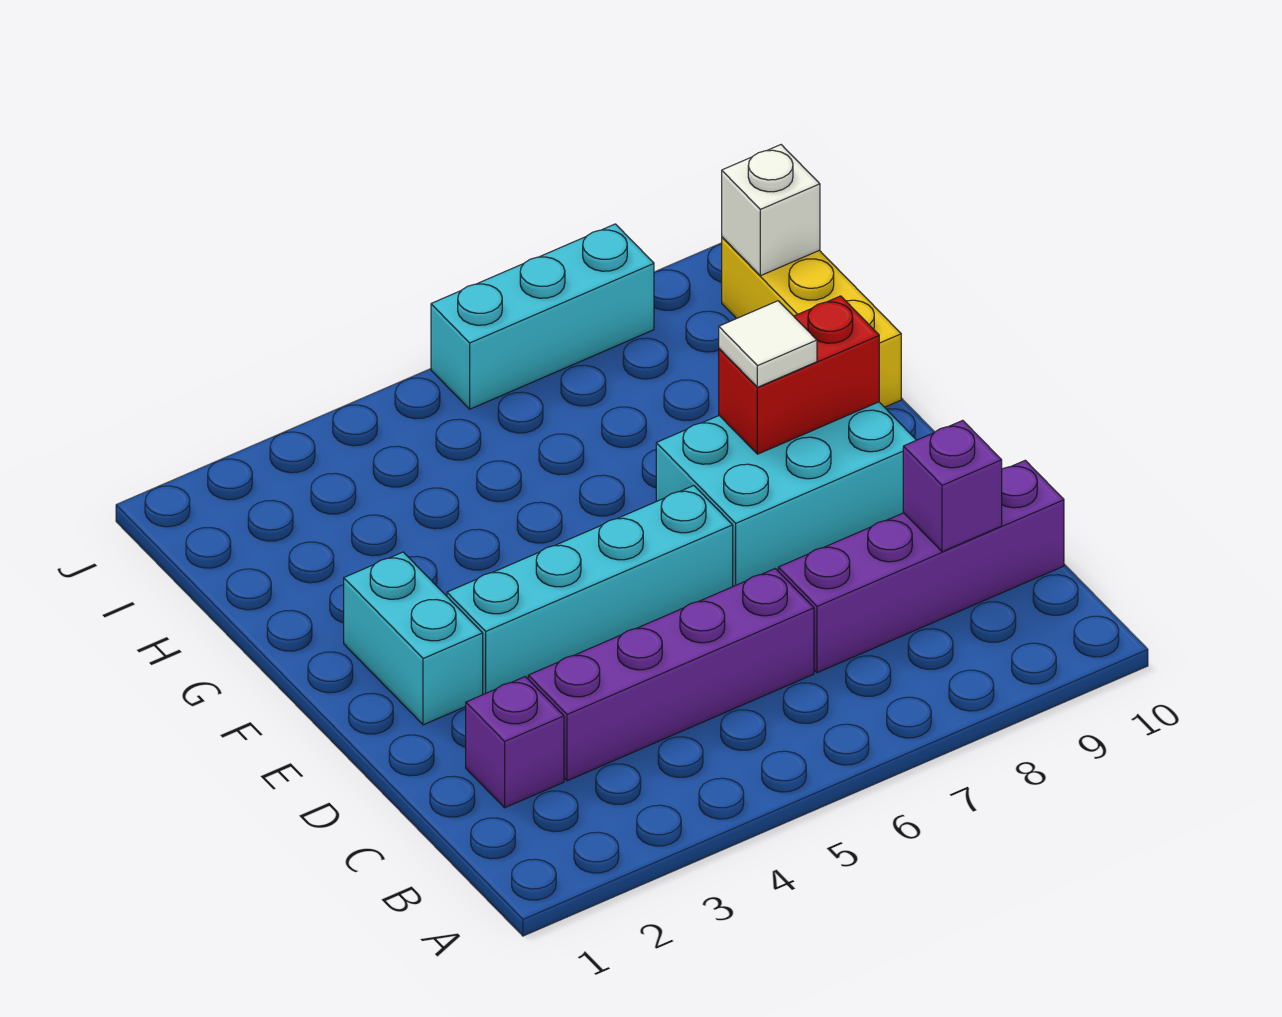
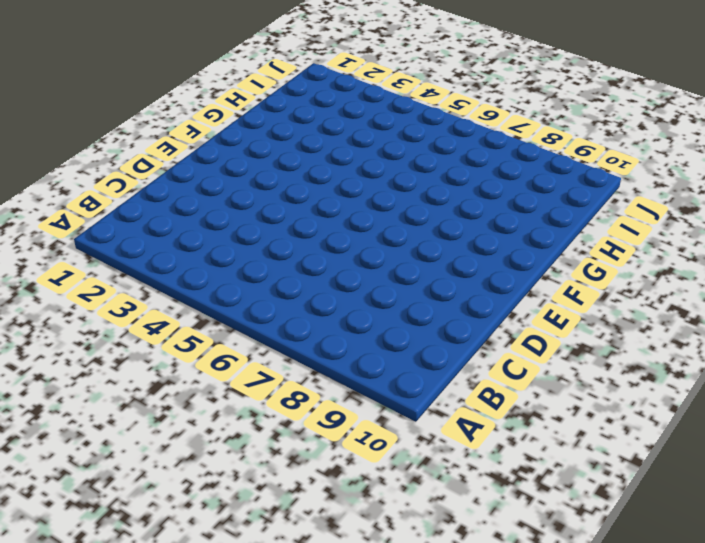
none -> purple 1x1 brick [466,677,564,808]
none -> purple 1x4 brick [528,569,814,781]
none -> purple 1x4 brick [778,460,1064,673]

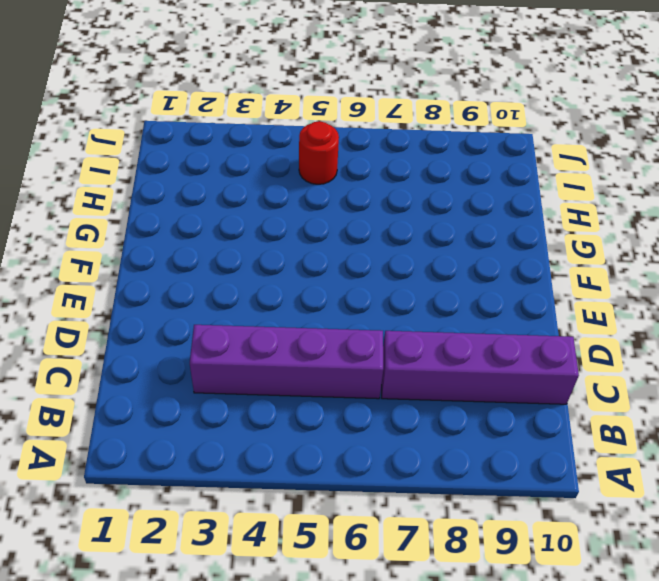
red 1x1 round brick [299,121,339,184] -> none
none -> purple 1x1 brick [466,677,564,808]
none -> cyan 1x2 brick [344,552,483,725]
none -> cyan 1x4 brick [447,486,733,695]

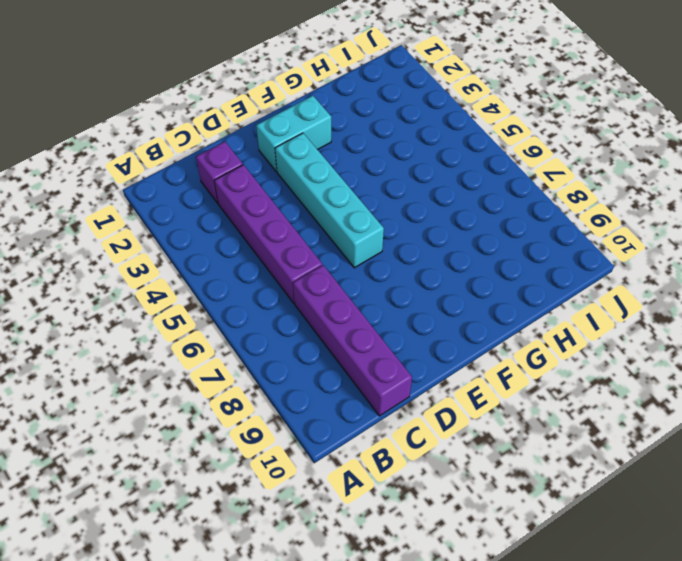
none -> cyan 2x3 brick [656,402,916,586]
none -> yellow 1x3 brick [722,237,901,407]
none -> cyan 1x3 brick [431,224,654,409]

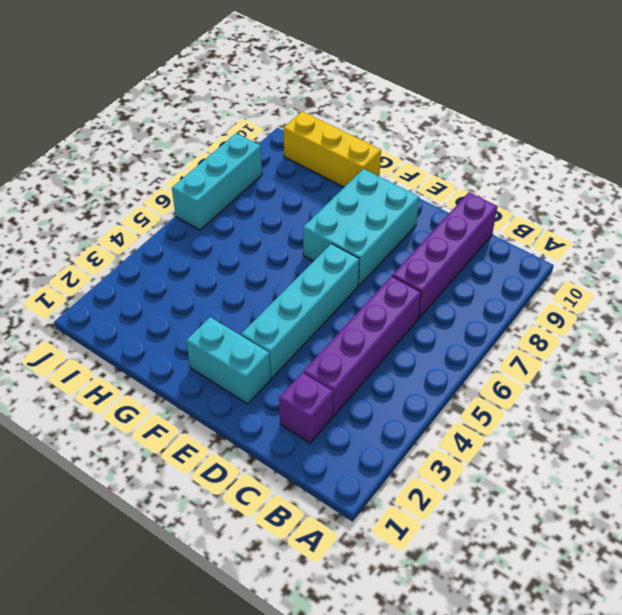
none -> purple 1x1 brick [903,420,1002,552]
none -> red 1x2 brick [719,296,879,454]
none -> white 1x1 brick [722,145,820,276]

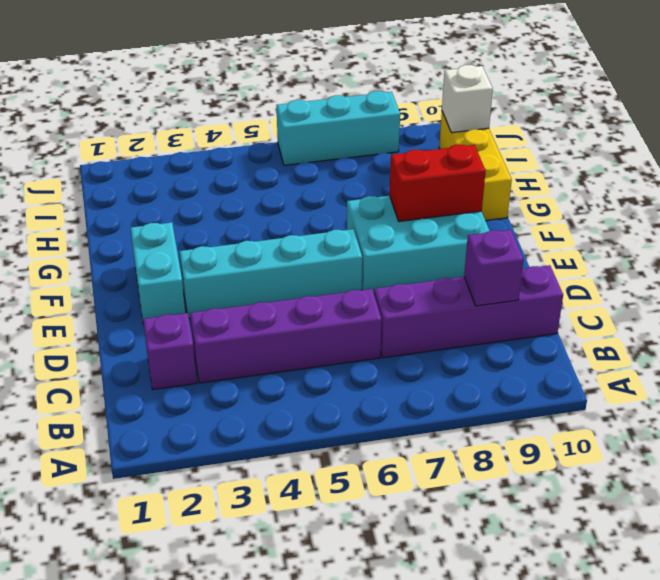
none -> white 1x1 tile [719,301,817,387]

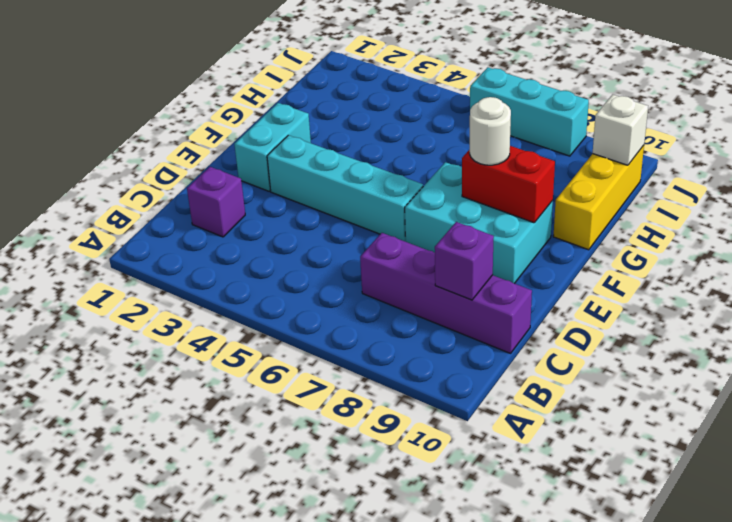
white 1x1 round brick [469,97,511,165] -> white 1x1 tile [719,301,817,387]
none -> purple 1x4 brick [528,569,814,781]

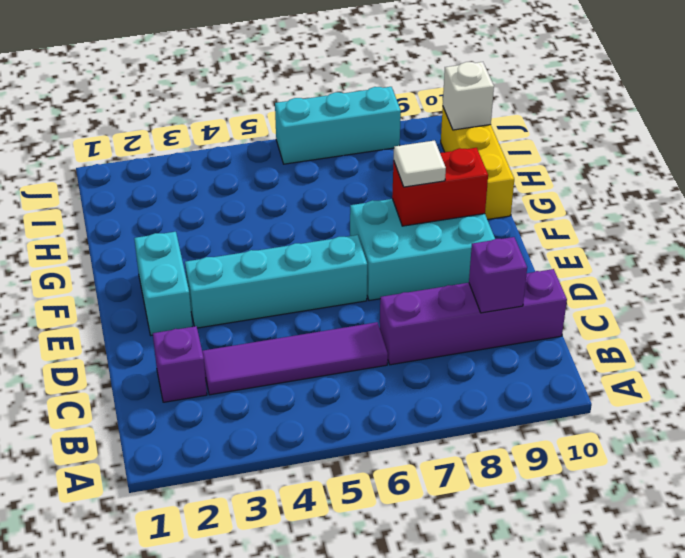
purple 1x4 tile [202,322,388,395] -> purple 1x4 brick [528,569,814,781]

